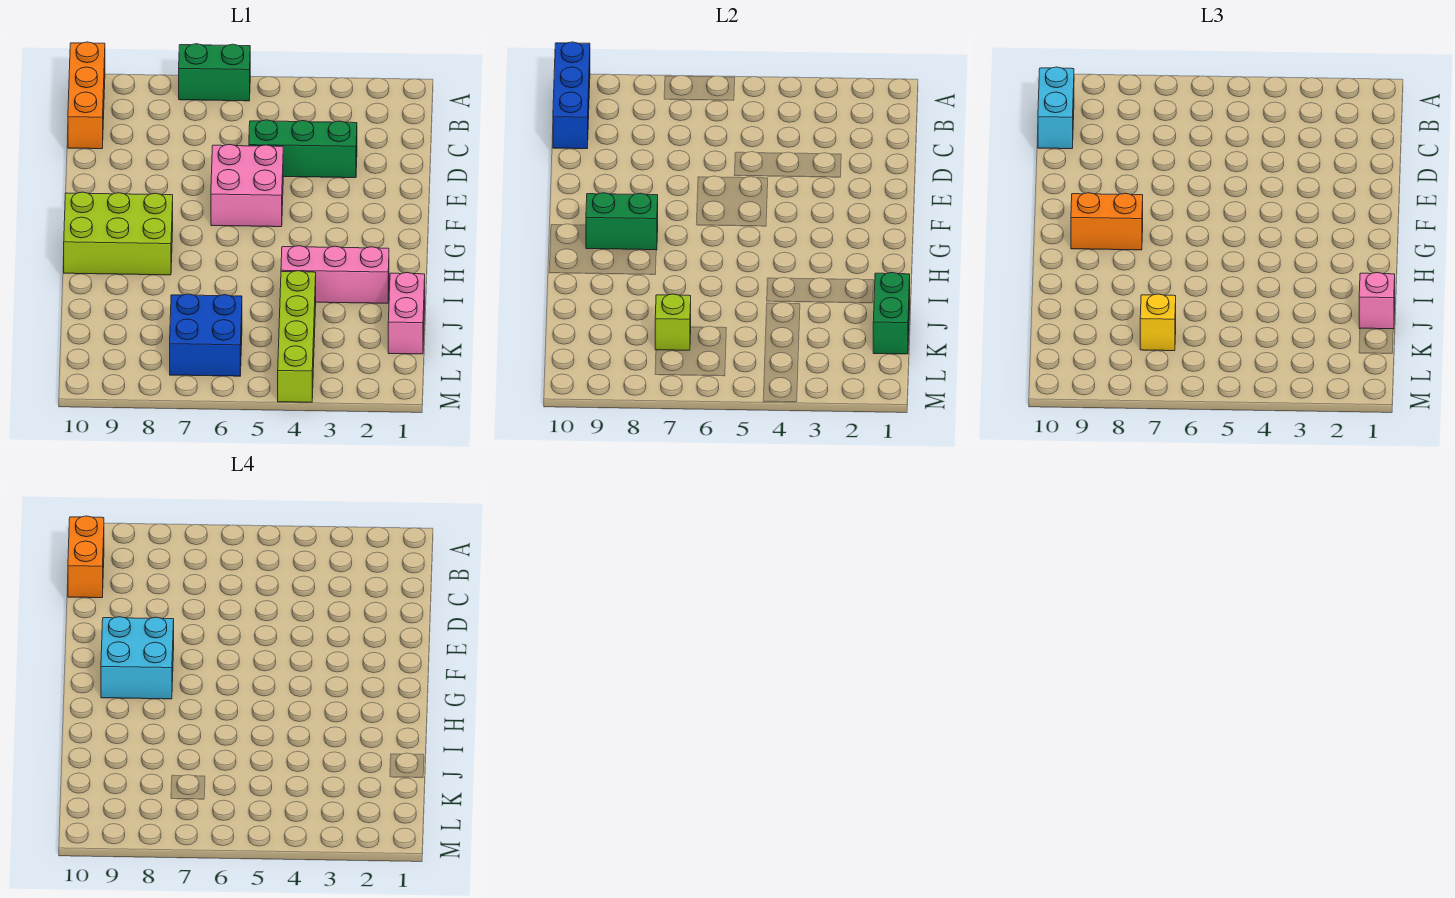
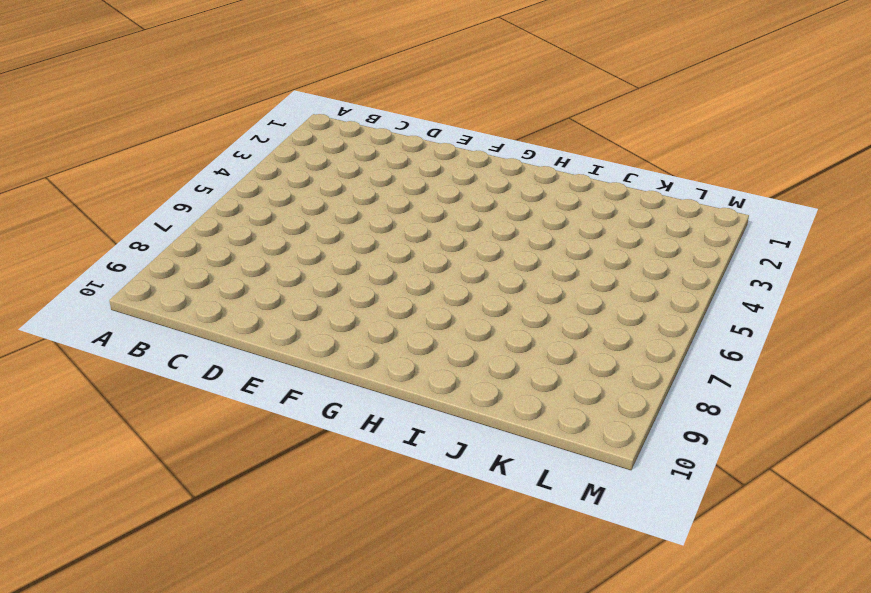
none -> green 1x2 brick [179,44,250,101]
none -> orange 1x3 brick [68,42,105,149]
none -> green 1x3 brick [249,120,357,178]

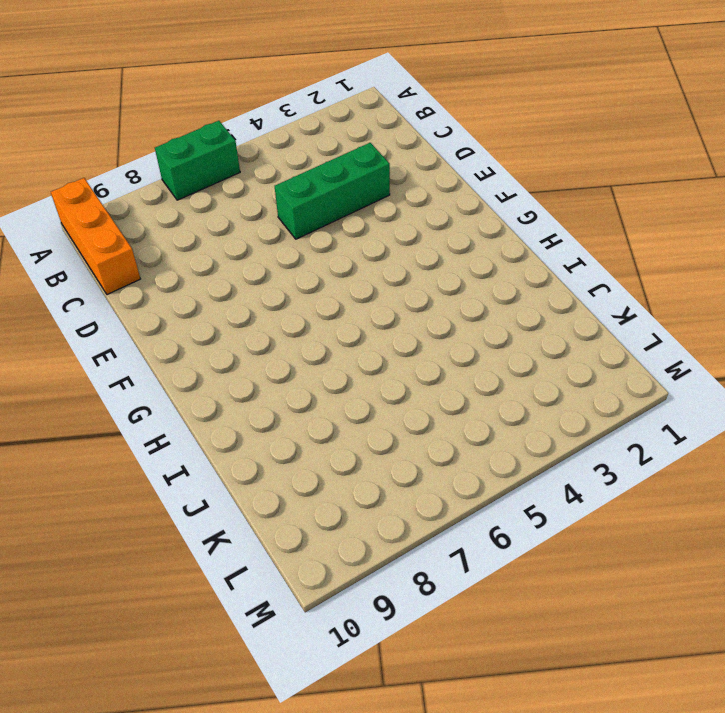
none -> pink 2x2 brick [211,144,283,227]
none -> lime 2x3 brick [64,192,173,275]
none -> pink 1x3 brick [281,246,389,303]

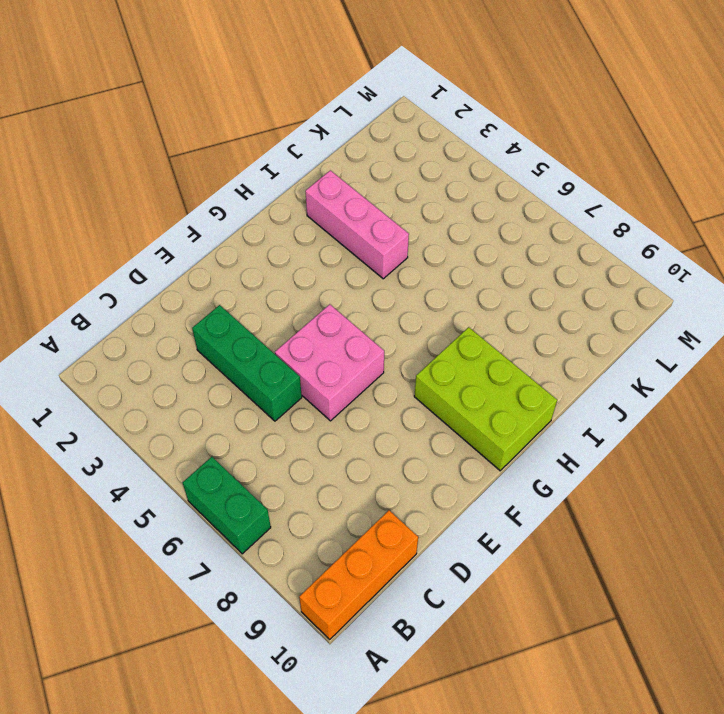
none -> pink 1x2 brick [388,273,425,354]
none -> lime 1x4 brick [278,271,316,402]
none -> blue 2x2 brick [170,294,242,376]

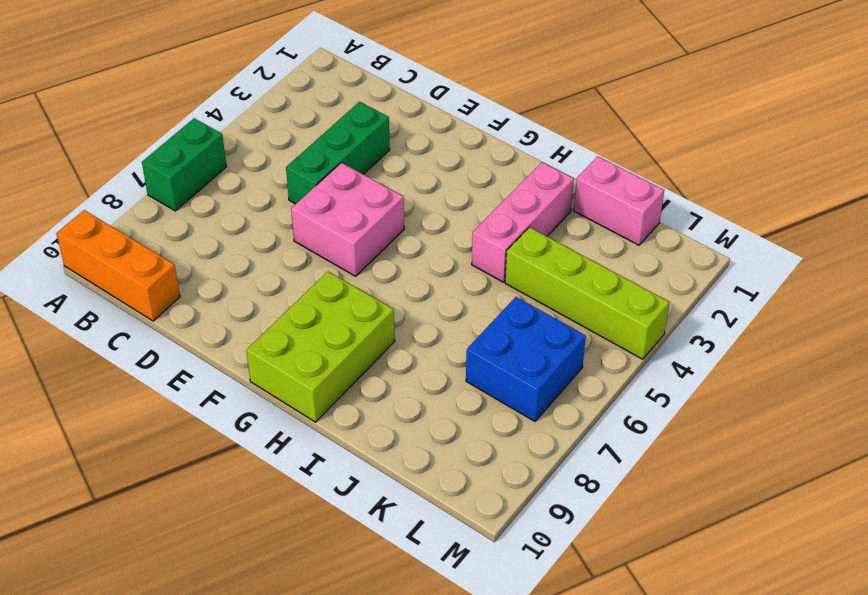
none -> blue 1x3 brick [553,42,590,149]
none -> green 1x2 brick [586,193,658,250]
none -> green 1x2 brick [873,273,910,354]

